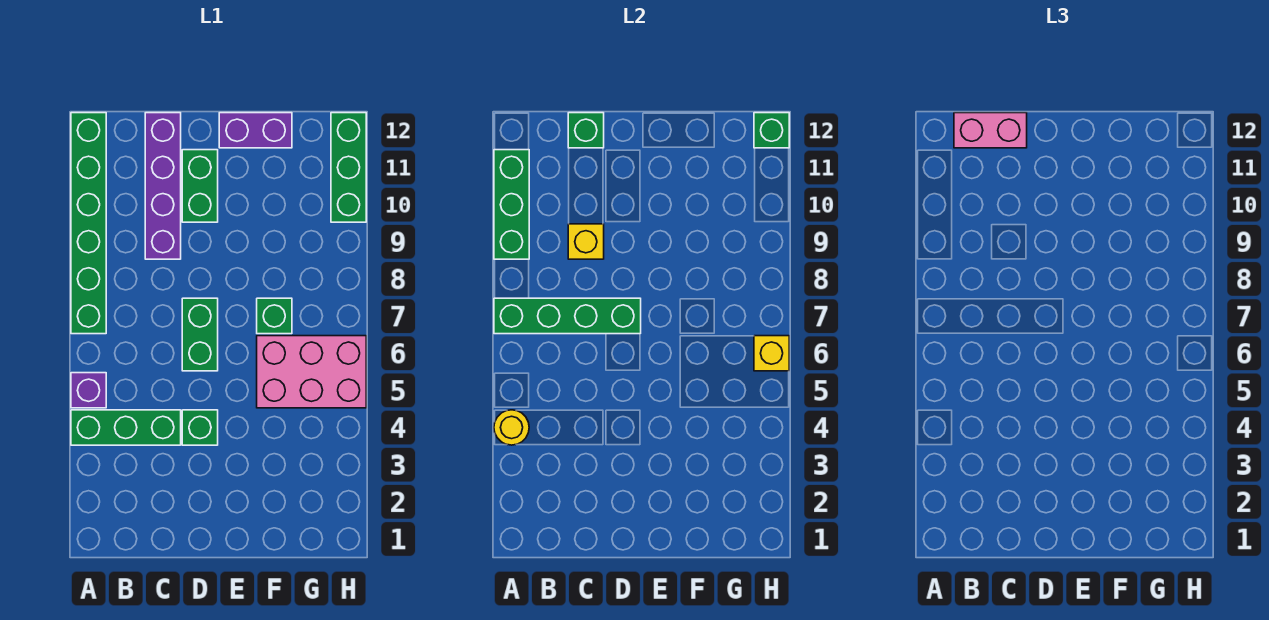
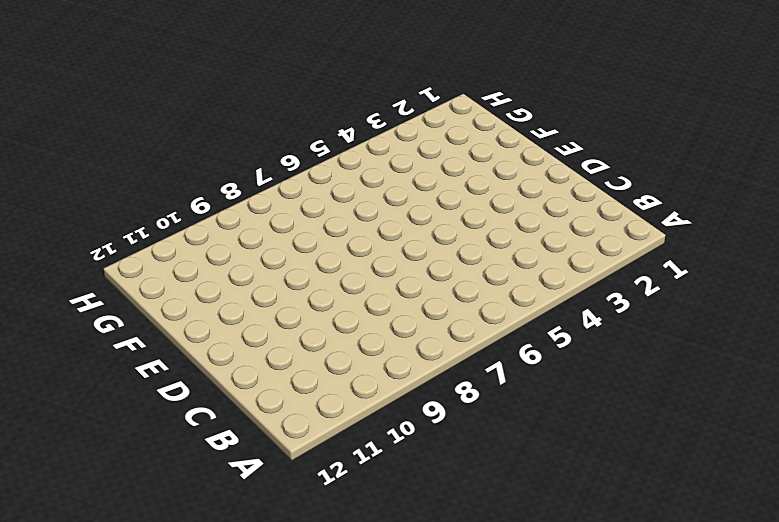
none -> green 1x3 brick [71,410,181,445]
none -> purple 1x1 brick [71,373,106,408]
none -> green 1x6 brick [71,113,106,334]

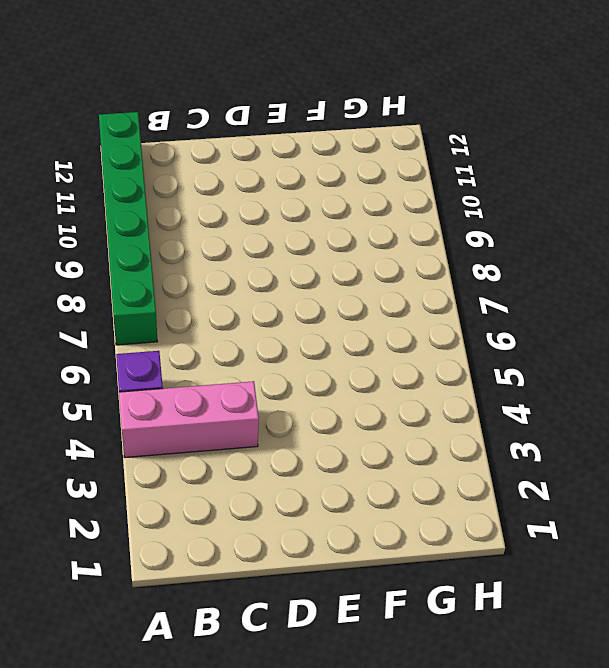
pink 1x3 brick [119,381,259,458] -> green 1x3 brick [71,410,181,445]
none -> purple 1x4 brick [145,113,181,259]
none -> green 1x1 brick [182,410,218,445]
none -> green 1x2 brick [182,298,218,371]

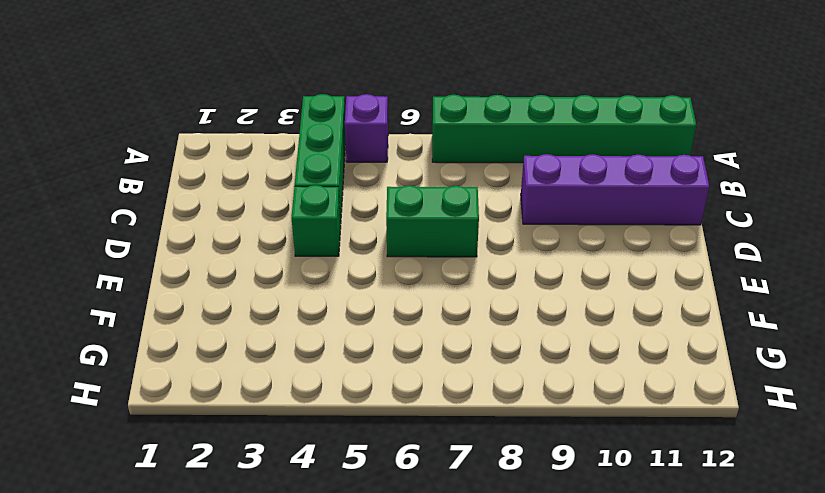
none -> green 1x2 brick [182,150,218,222]
none -> purple 1x2 brick [219,113,292,148]
none -> pink 2x3 brick [257,336,366,408]

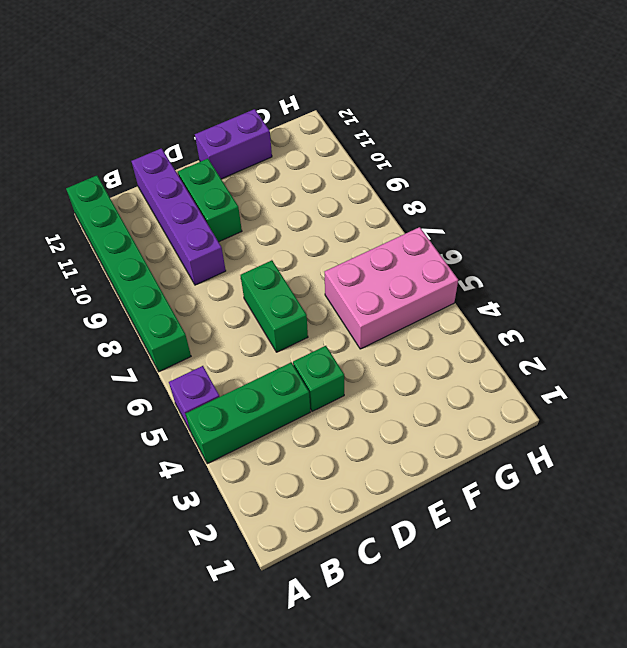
none -> green 1x1 brick [257,298,292,334]
none -> green 1x3 brick [331,113,366,222]
none -> yellow 1x1 round brick [494,410,529,445]

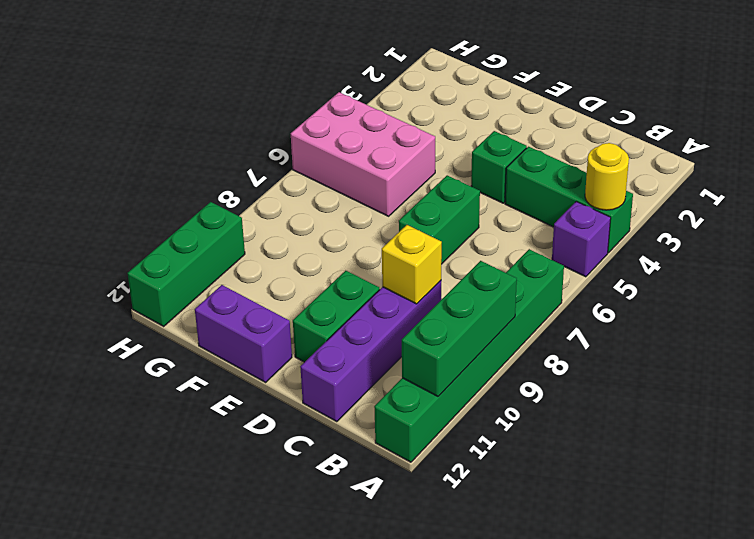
none -> green 1x1 brick [257,298,292,334]
none -> green 1x4 brick [494,298,641,334]
none -> green 1x1 brick [568,113,604,148]

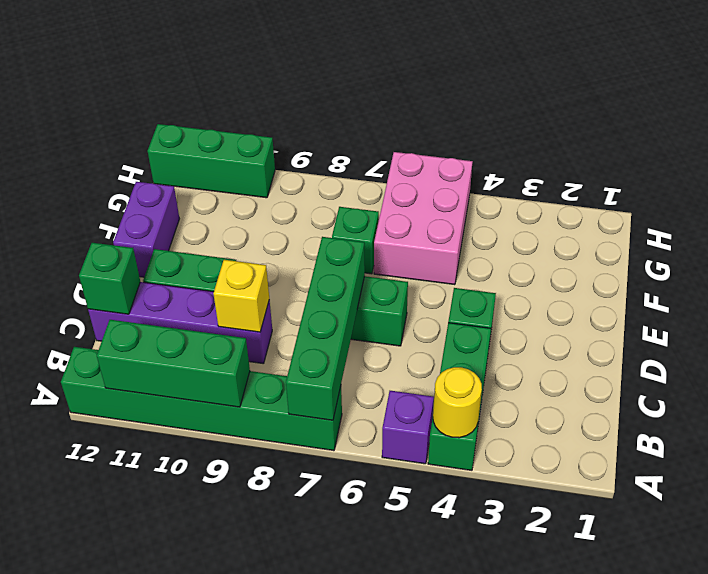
none -> yellow 1x1 brick [754,336,789,371]
none -> green 1x1 brick [754,113,789,148]
none -> pink 1x2 brick [954,113,1027,148]

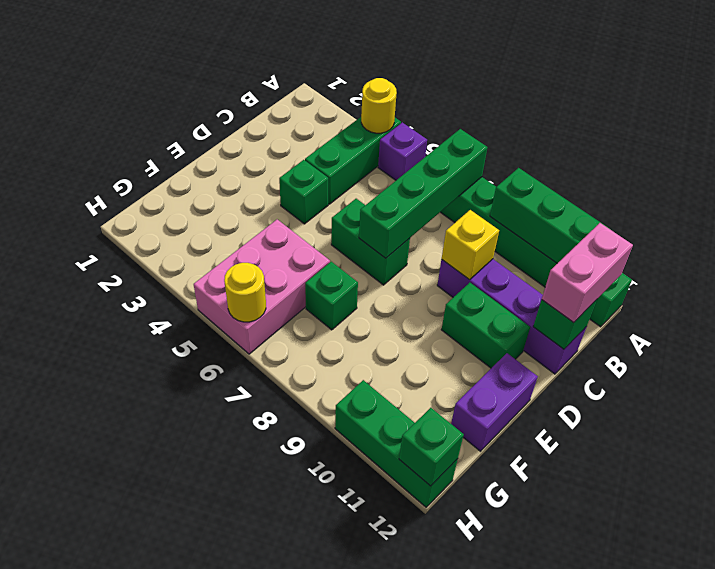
yellow 1x1 round brick [224,263,266,322] -> yellow 1x1 brick [754,336,789,371]

